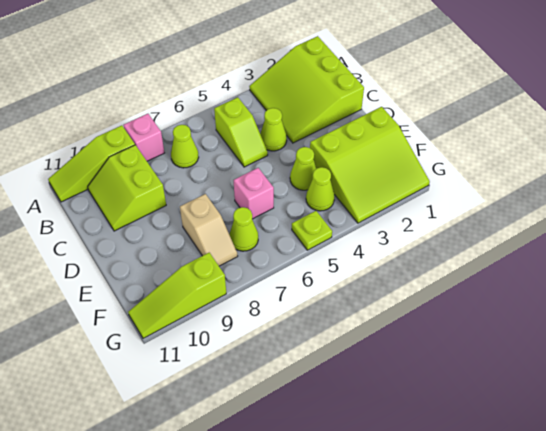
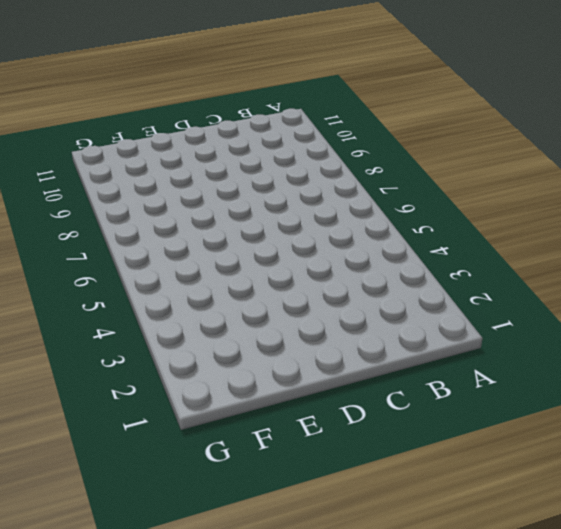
none -> lime 3x3 slope [249,36,364,143]
none -> pink 1x1 brick [123,114,164,161]
none -> lime 1x3 slope [48,125,135,202]

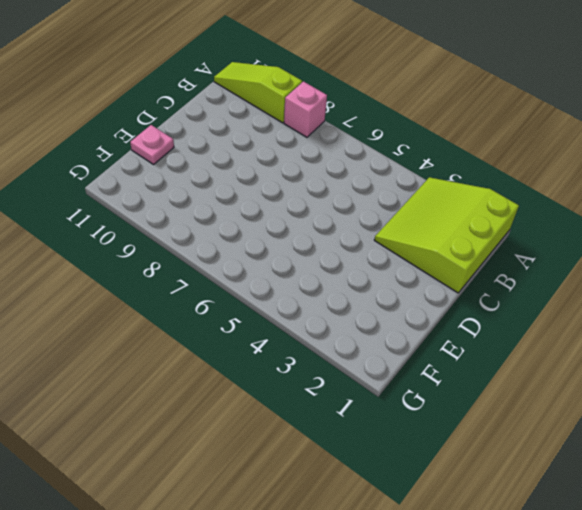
pink 1x1 plate [130,125,174,164] -> none
none -> lime 1x2 slope [214,97,268,167]
none -> lime 1x1 cone [171,125,199,168]
none -> lime 2x2 slope [88,145,166,231]

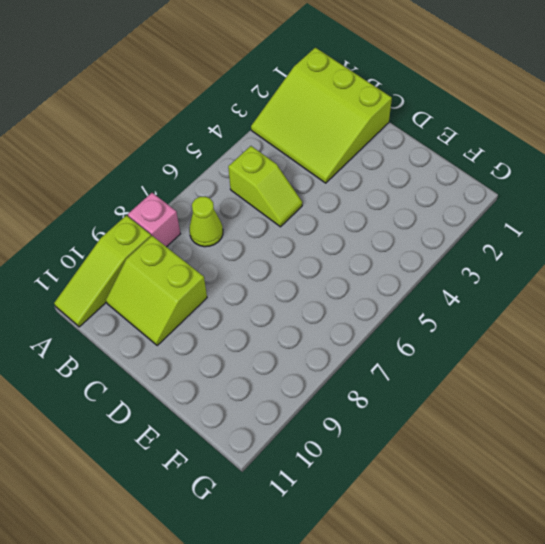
none -> lime 1x1 cone [260,108,287,151]
none -> lime 3x3 slope [310,107,430,223]
none -> lime 1x1 cone [290,147,316,190]

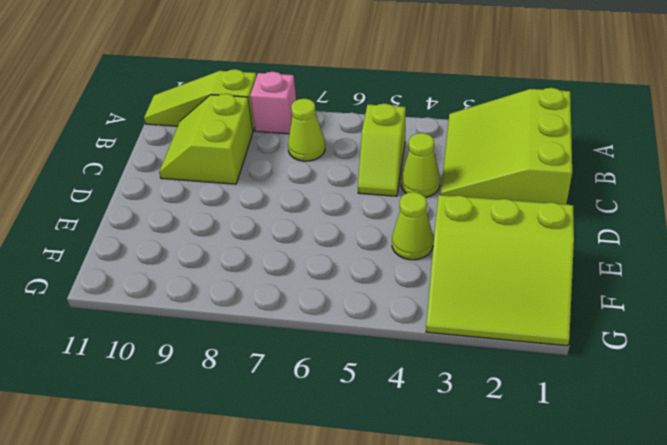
none -> pink 1x1 brick [234,168,274,219]
none -> tan 1x2 slope [180,194,238,266]
none -> lime 1x1 cone [306,167,334,211]

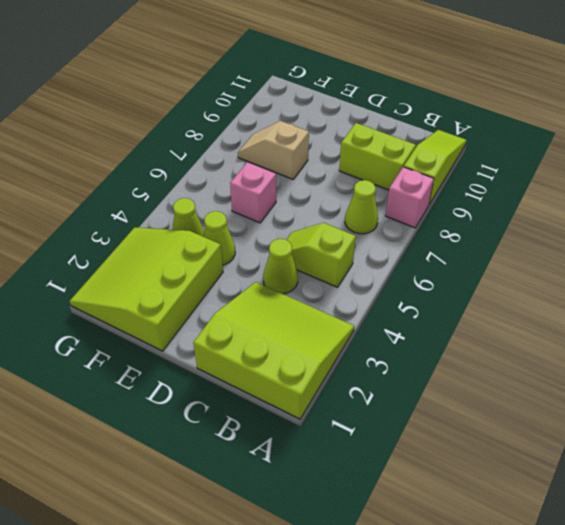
none -> lime 1x1 cone [229,207,258,251]
none -> lime 1x1 plate [292,211,332,250]
none -> lime 1x3 slope [128,253,226,338]

